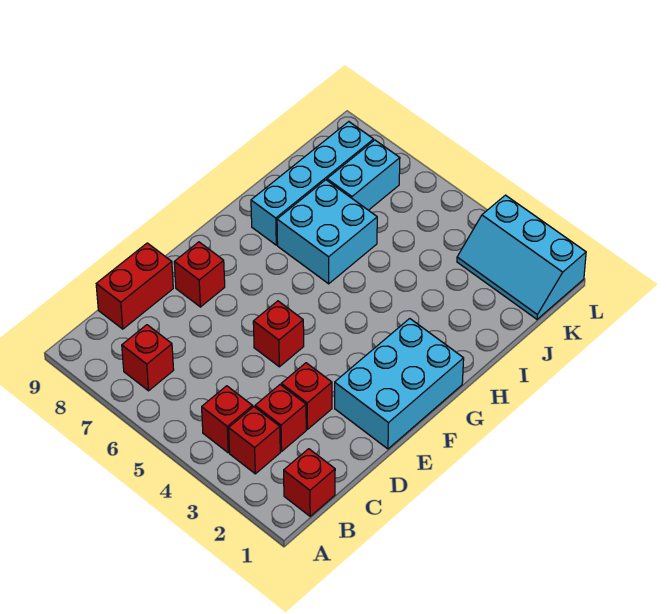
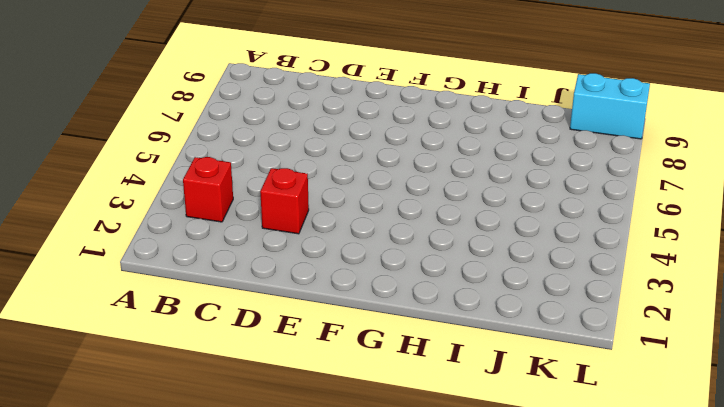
cyan 1x2 brick [570,73,650,139] -> cyan 1x2 brick moved to [327,140,400,210]
none -> red 1x1 brick [284,449,335,516]
none -> red 1x1 brick [202,386,253,453]
none -> red 1x1 brick [122,325,174,391]

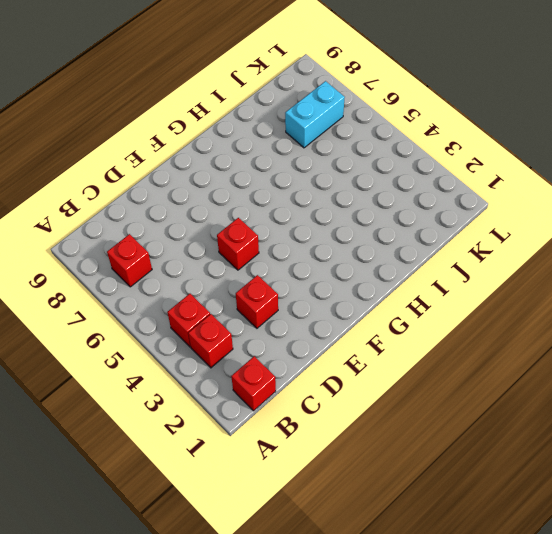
none -> red 1x1 brick [255,385,306,451]
none -> red 1x2 brick [96,243,173,329]
none -> cyan 2x3 brick [335,319,464,449]

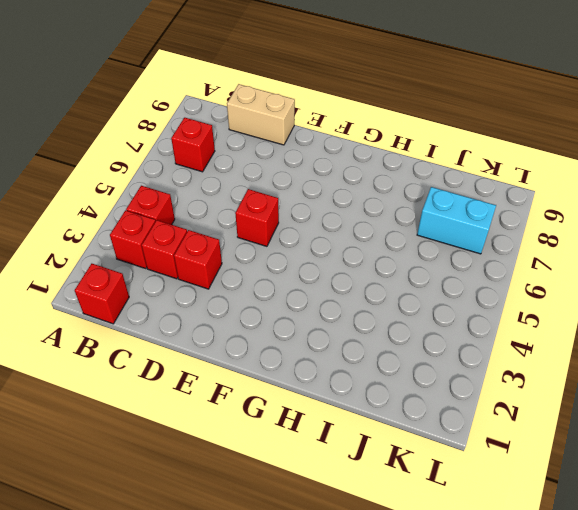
tan 1x2 brick [227,84,295,145] -> red 1x2 brick [96,243,173,329]
none -> cyan 2x3 brick [335,319,464,449]
none -> red 1x1 brick [174,242,225,307]
none -> cyan 2x2 brick [277,180,377,284]

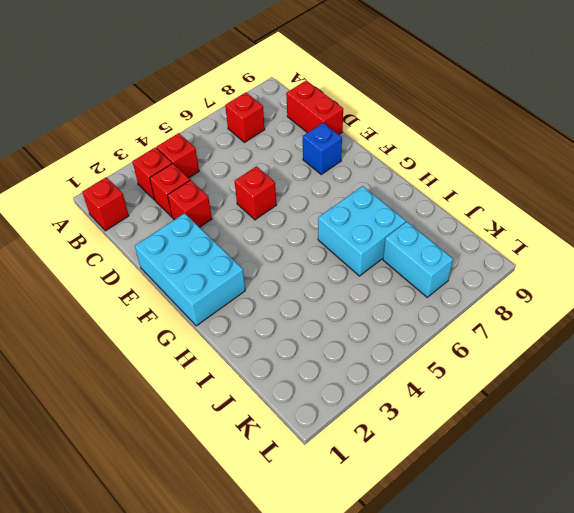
blue 1x1 brick [303,123,342,174] -> red 1x1 brick [174,242,225,307]
none -> cyan 1x4 brick [251,122,374,245]
none -> cyan 2x3 slope [457,195,586,319]

